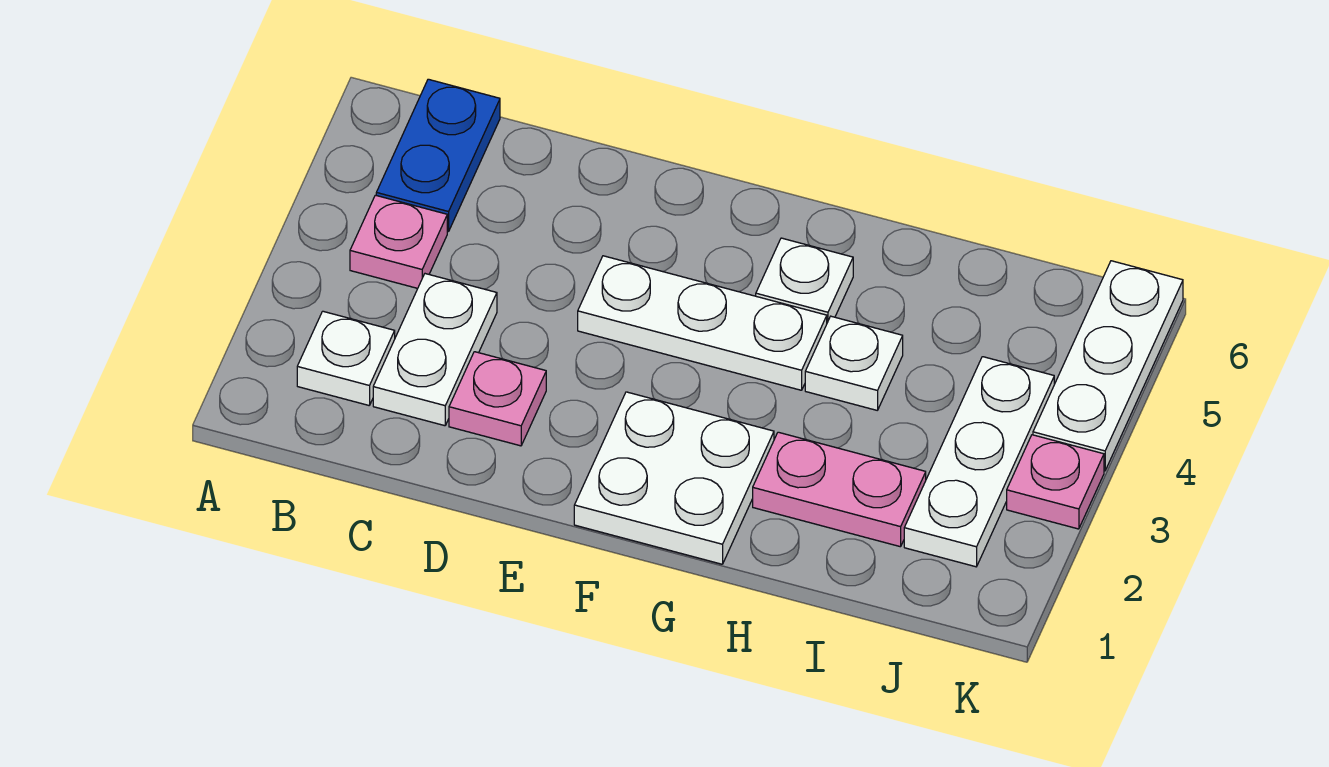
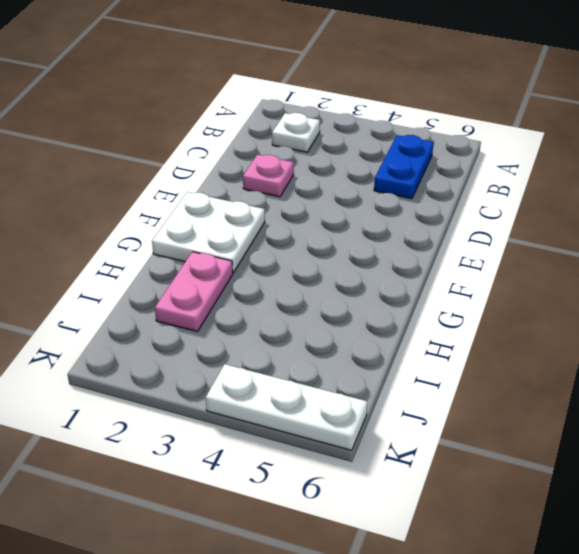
blue 1x2 plate [374,135,433,199] -> blue 1x2 plate turned to [376,79,500,232]
none -> pink 1x1 plate [350,195,447,288]
none -> white 1x2 plate [373,274,497,426]
none -> white 1x3 plate [578,256,827,390]

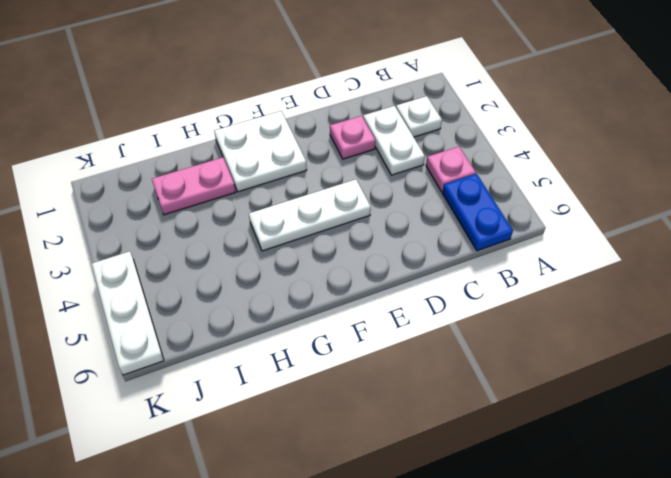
none -> white 1x1 plate [756,238,853,323]
none -> white 1x1 plate [805,316,903,410]
none -> white 1x3 plate [904,357,1054,567]

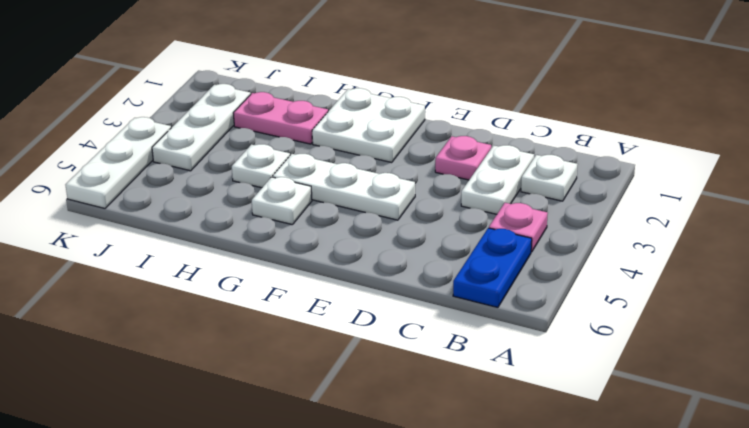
none -> pink 1x1 plate [1007,435,1104,529]

